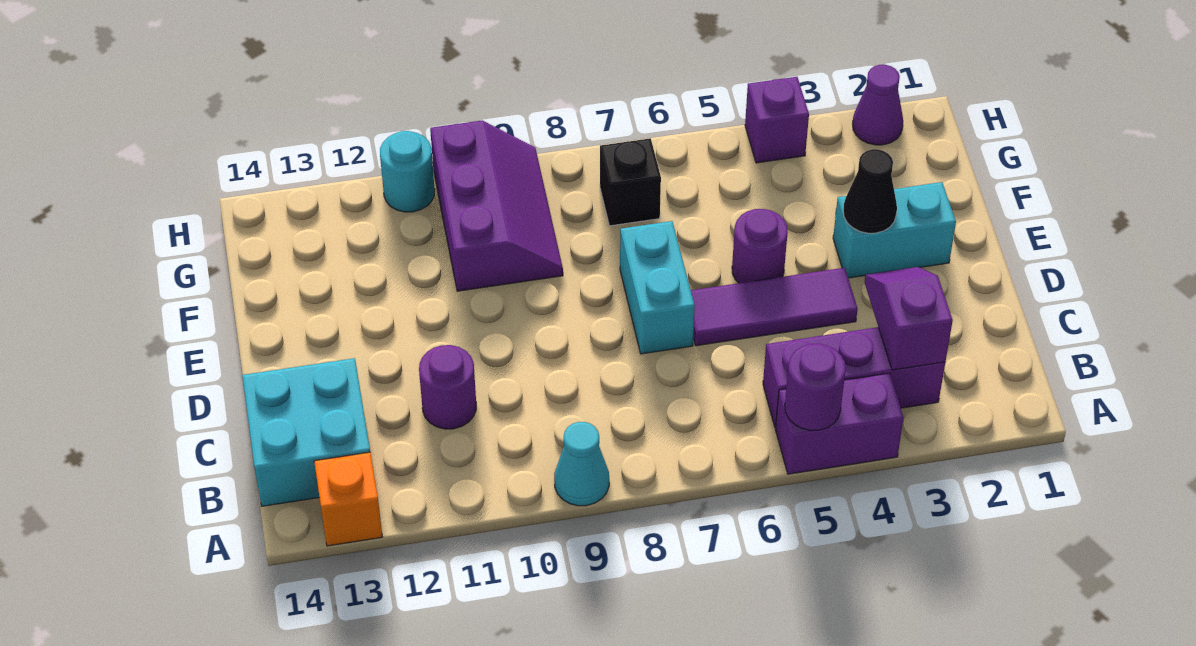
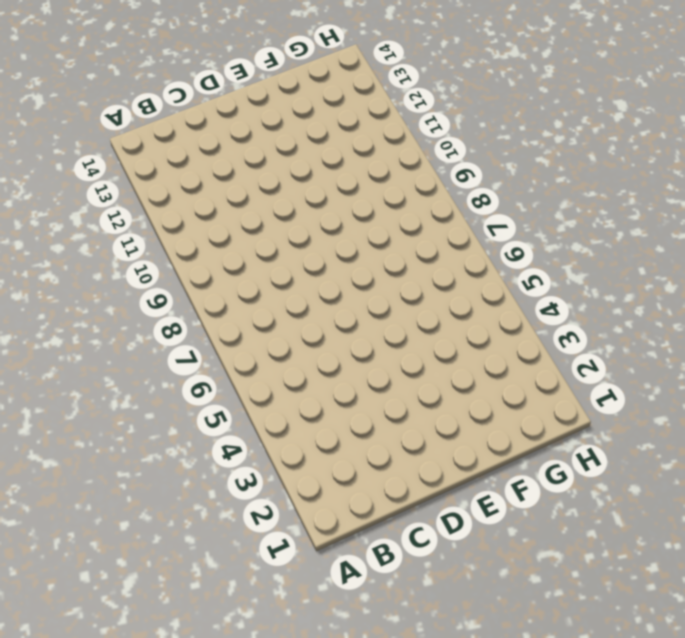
none -> purple 1x2 brick [775,373,904,474]
none -> cyan 1x1 cone [554,422,609,506]
none -> orange 1x1 brick [314,452,382,546]

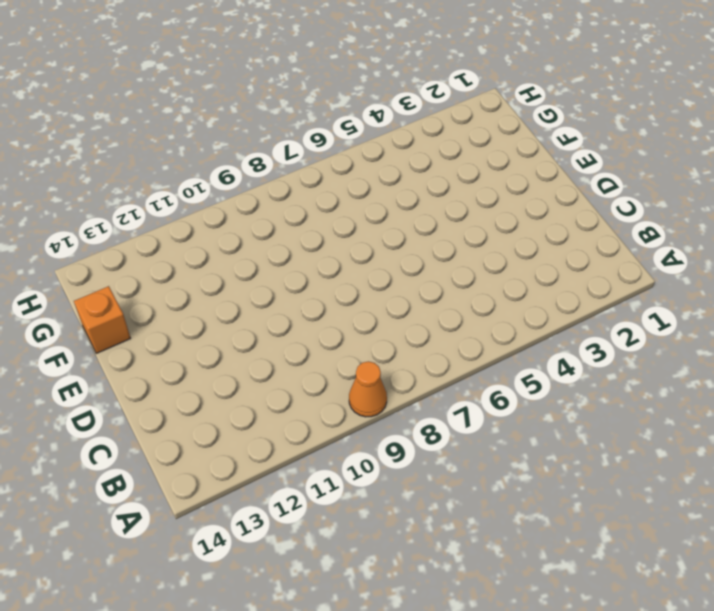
orange 1x1 cone [349,361,387,417] -> cyan 1x1 cone [554,422,609,506]
orange 1x1 brick [74,286,131,353] -> orange 1x1 brick moved to [314,452,382,546]
none -> purple 1x2 brick [775,373,904,474]
none -> purple 1x3 brick [763,327,945,427]
none -> cyan 2x2 brick [242,358,370,506]

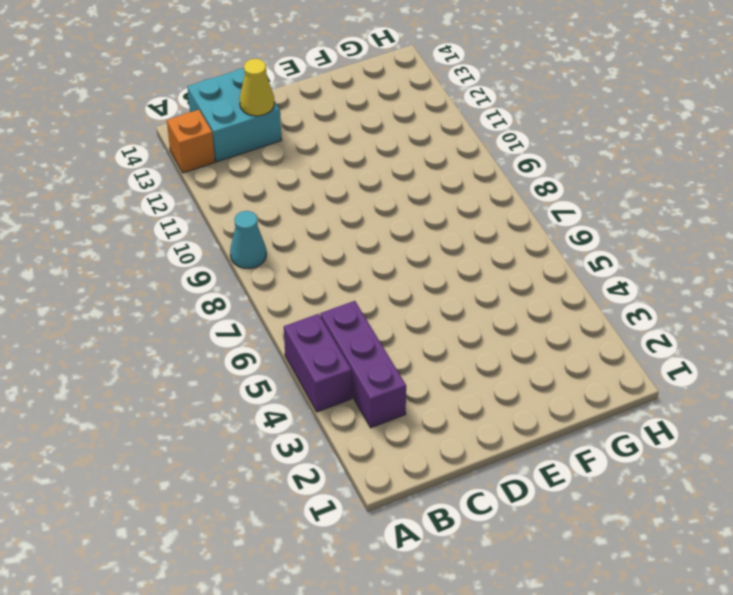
yellow 1x1 cone [240,59,274,116] -> none
none -> purple 1x1 round brick [419,345,476,429]
none -> purple 1x3 tile [691,268,858,346]
none -> cyan 1x2 brick [620,221,695,354]

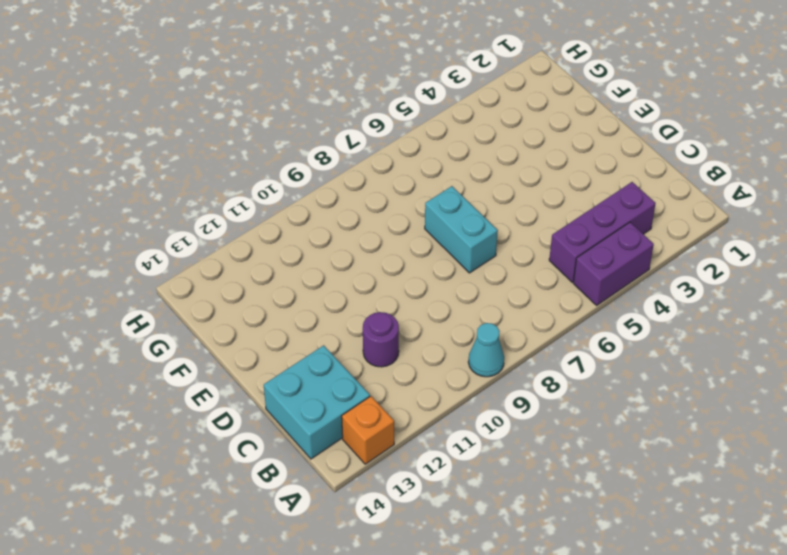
none -> purple 1x3 tile [691,268,858,346]
none -> cyan 1x2 brick [833,182,956,278]
none -> purple 1x1 round brick [732,209,788,283]

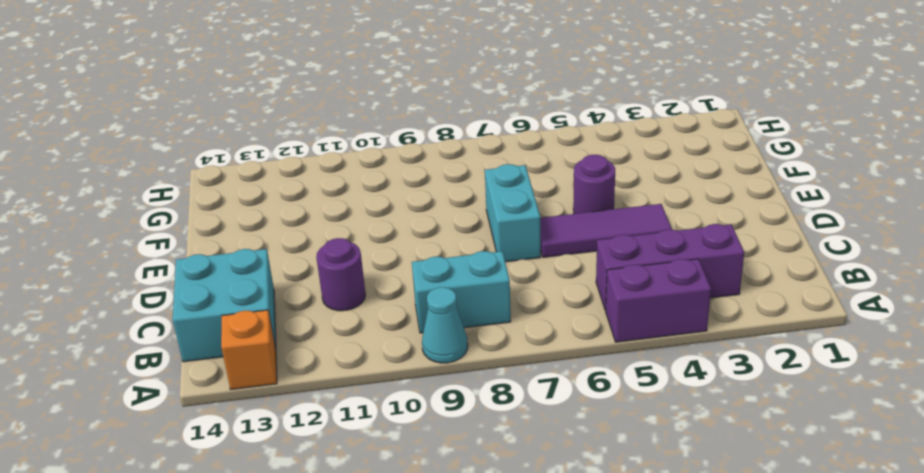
cyan 1x2 brick [412,251,511,333] -> cyan 1x2 brick moved to [833,182,956,278]
none -> purple 2x3 slope [430,121,563,291]
none -> black 1x1 brick [600,138,661,226]
none -> purple 1x1 cone [853,65,903,145]

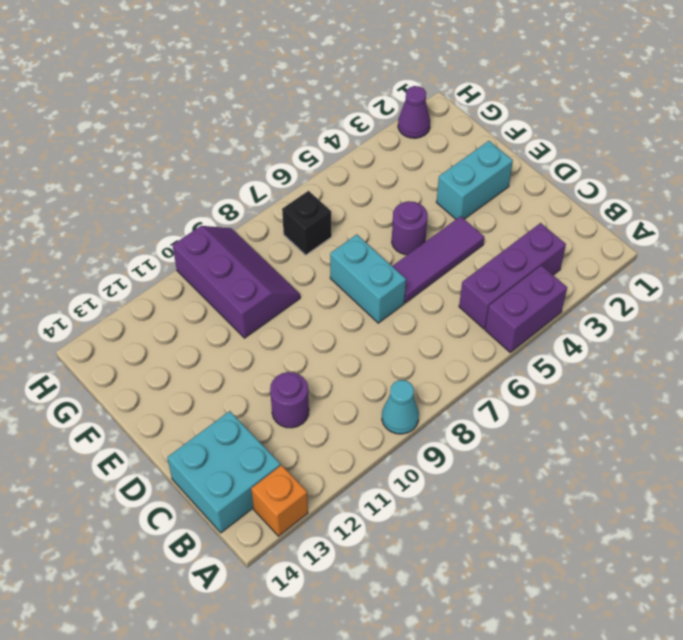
none -> purple 1x1 brick [745,77,809,163]
none -> cyan 1x1 round brick [380,131,435,212]
none -> purple 1x1 round brick [785,344,846,430]

